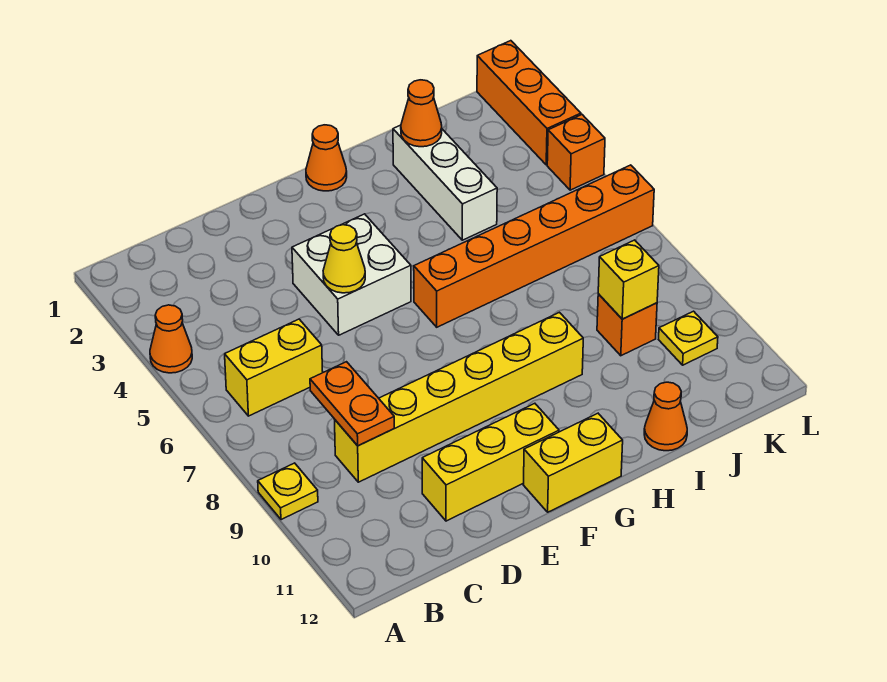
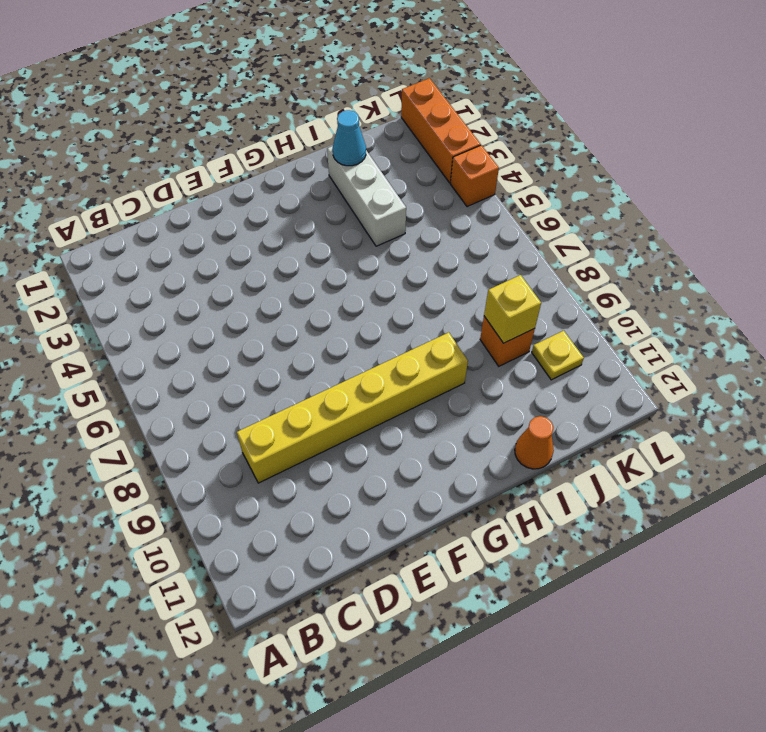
cyan 1x1 cone [333,110,366,166] -> orange 1x1 cone [401,80,442,147]
none -> orange 1x1 cone [150,305,192,373]
none -> yellow 1x1 plate [258,463,318,520]
none -> yellow 1x2 brick [225,319,323,416]

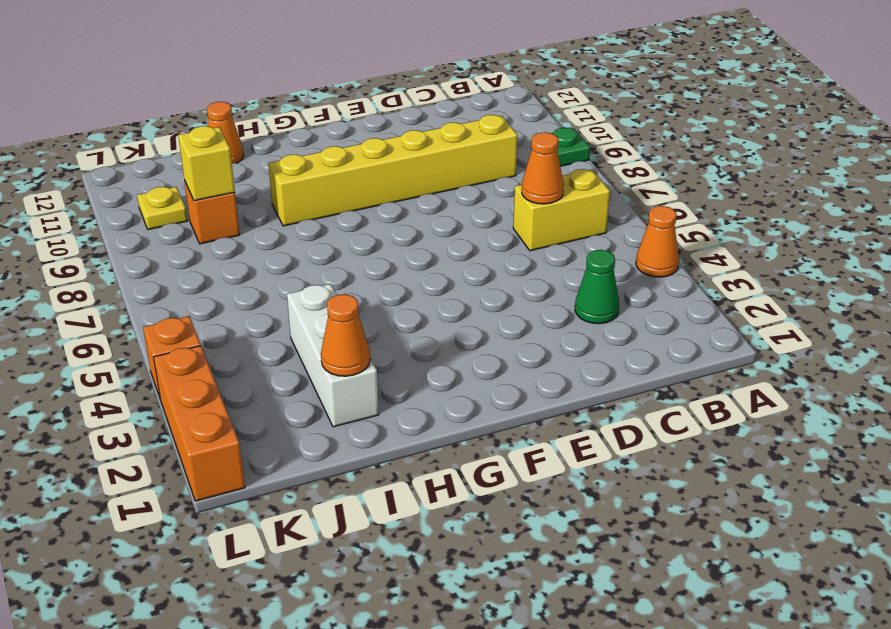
green 1x1 plate [551,128,590,166] -> yellow 1x1 plate [258,463,318,520]
green 1x1 cone [575,250,619,324] -> none
orange 1x1 cone [522,132,564,204] -> orange 1x1 cone moved to [306,125,347,191]
none -> yellow 1x3 brick [422,403,559,521]
none -> white 2x2 brick [292,214,411,335]
none -> yellow 1x2 brick [524,413,623,512]

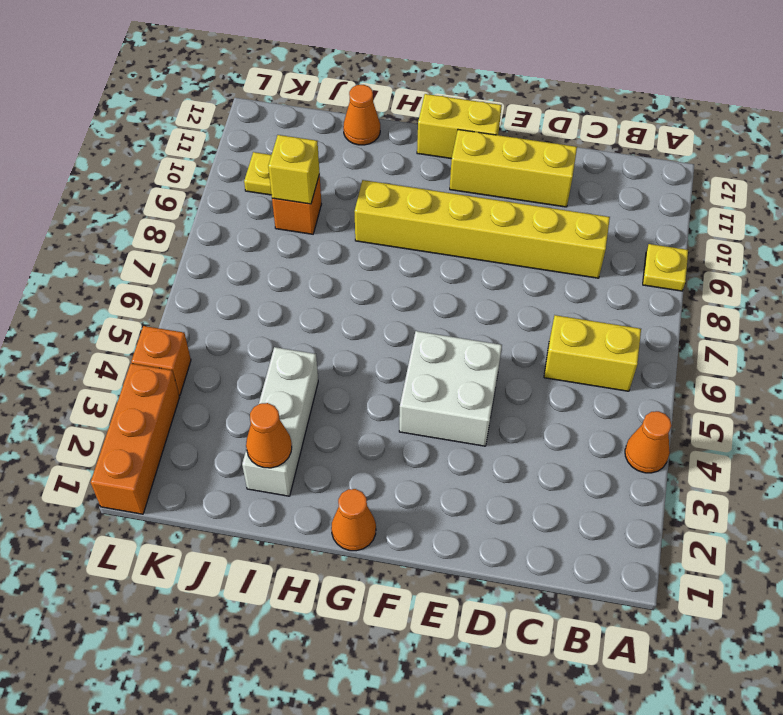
none -> orange 1x6 brick [414,165,654,327]
none -> orange 1x2 plate [310,362,394,446]
none -> yellow 1x1 cone [323,225,365,293]

